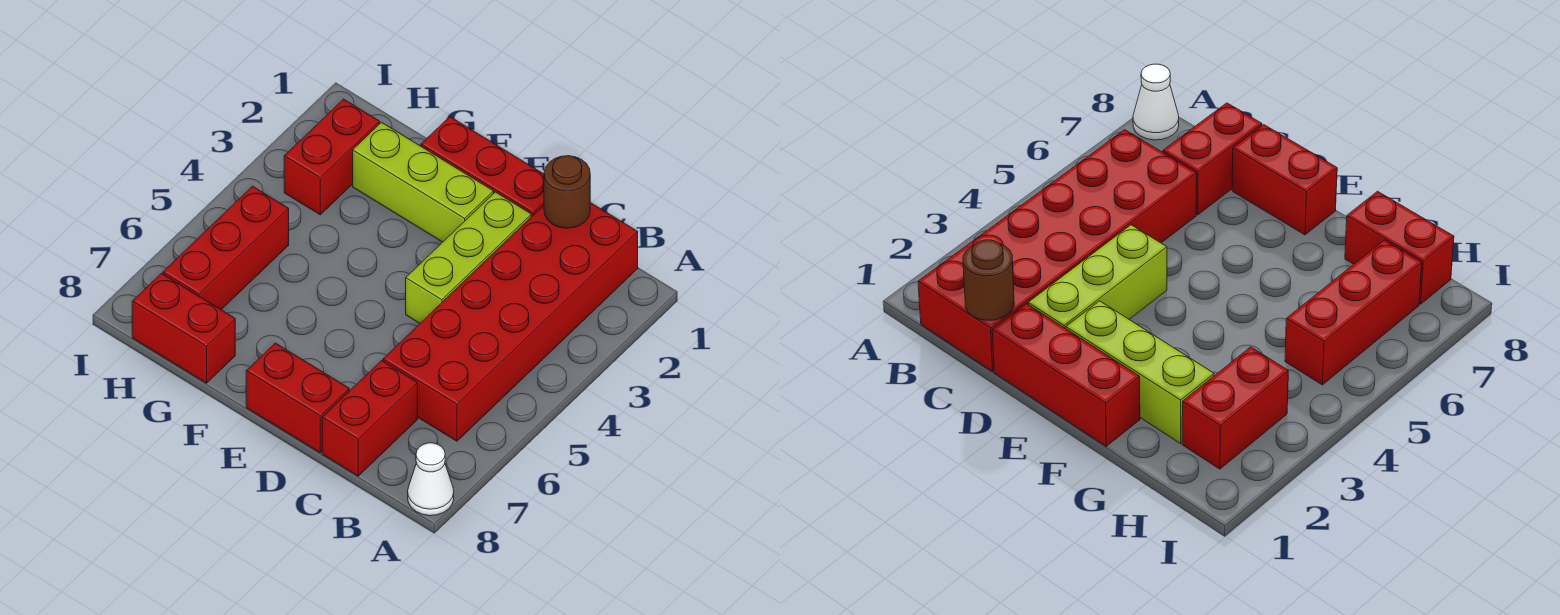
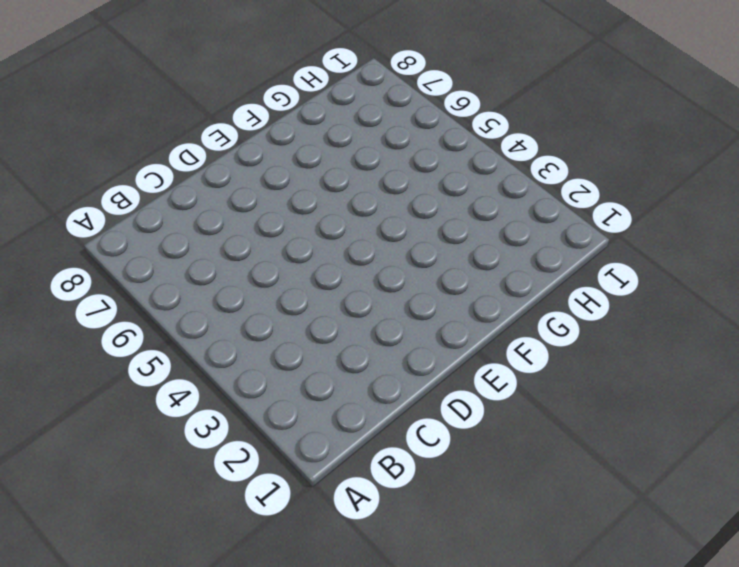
none -> white 1x1 cone [408,443,454,516]
none -> red 2x6 brick [383,203,638,441]

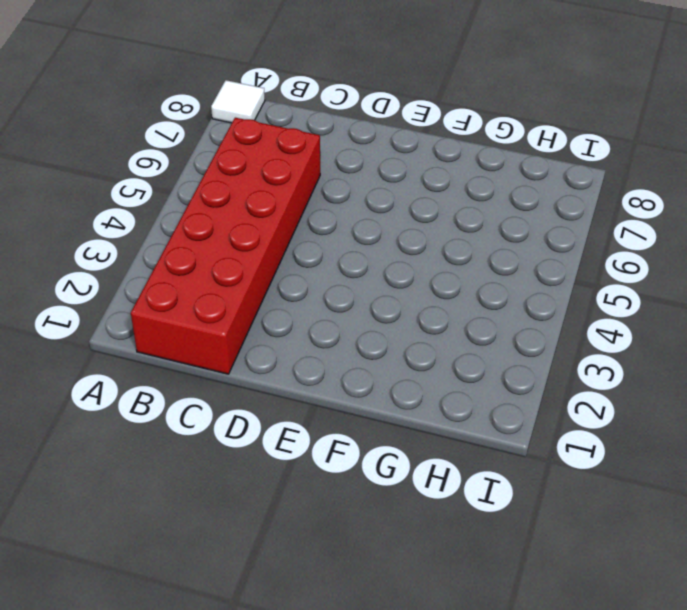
white 1x1 tile [211,80,265,123] -> white 1x1 cone [408,443,454,516]
none -> red 1x2 brick [322,361,418,476]
none -> red 1x3 brick [421,117,544,217]

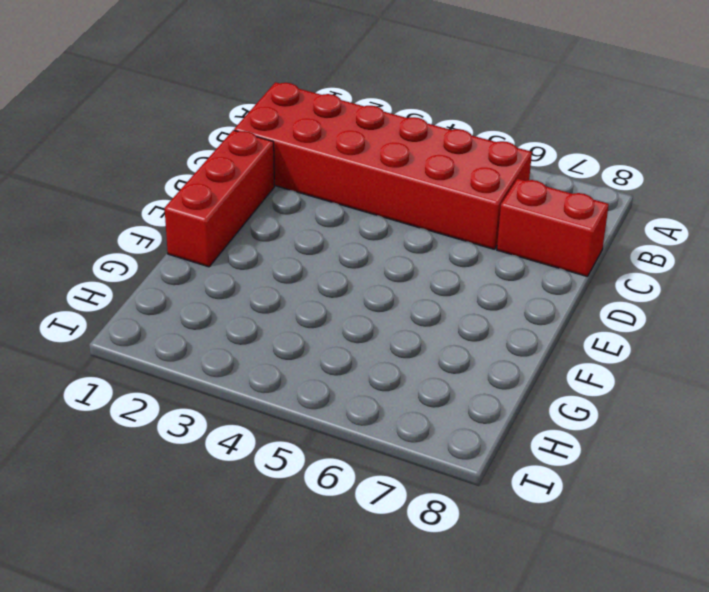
none -> white 1x1 cone [408,443,454,516]
none -> lime 1x3 brick [406,192,531,323]

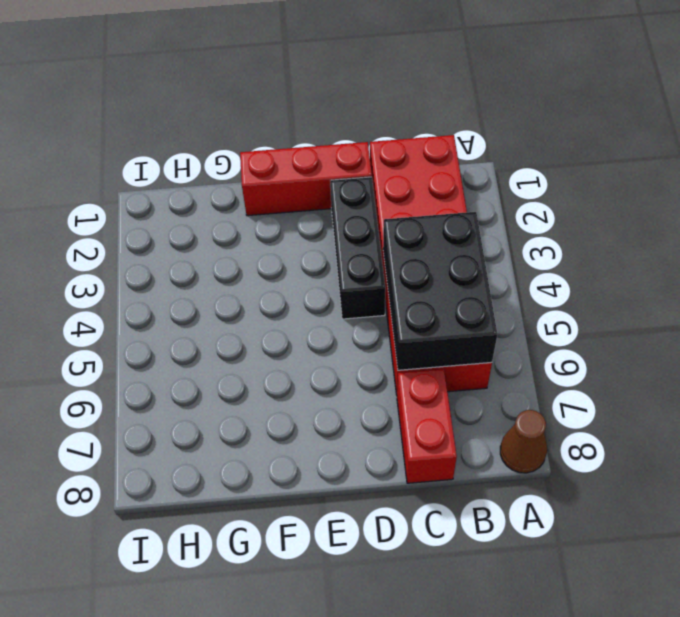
brown 1x1 cone [500,410,547,473] -> white 1x1 cone [408,443,454,516]
black 2x3 brick [383,212,497,370] -> none
black 1x3 brick [330,177,385,319] -> lime 1x3 brick [406,192,531,323]
none -> red 1x2 brick [246,343,349,453]
none -> lime 1x3 brick [353,122,494,242]

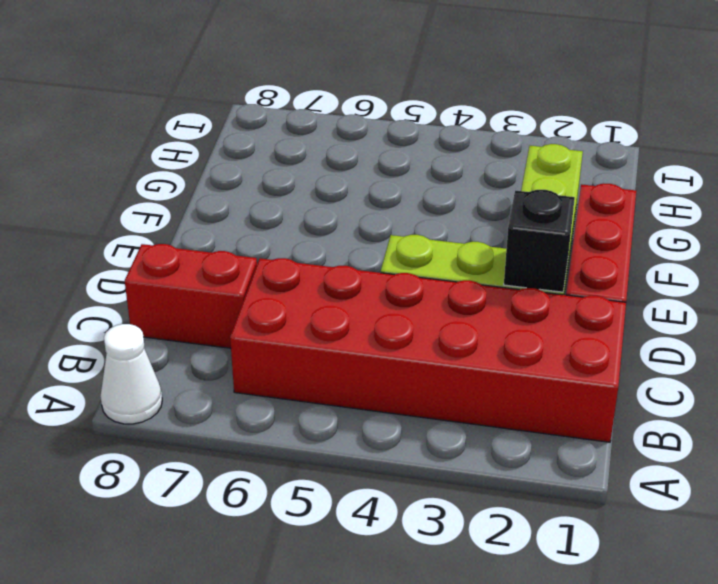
black 1x1 brick [504,190,575,292] -> none
none -> red 1x2 brick [246,343,349,453]
none -> red 1x2 brick [132,273,235,383]

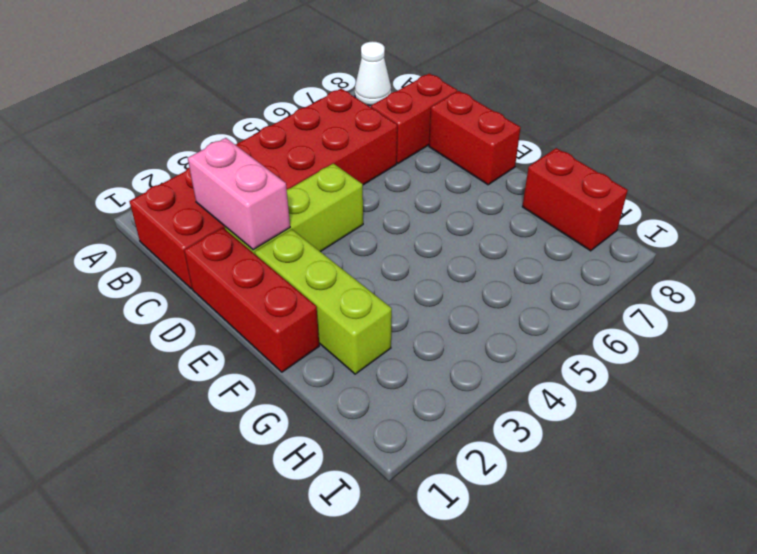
pink 1x2 brick [188,138,290,250] -> none
none -> red 1x2 brick [284,99,380,215]
none -> red 1x3 brick [163,186,289,310]

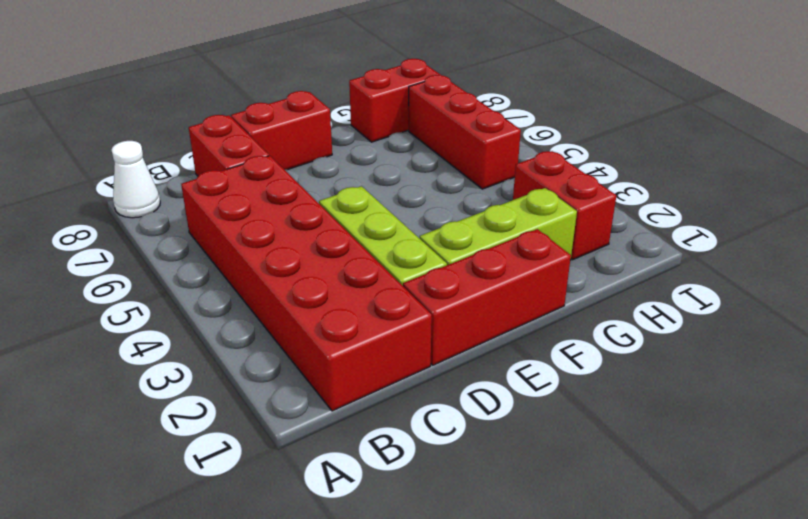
none -> brown 1x1 round brick [544,156,590,228]

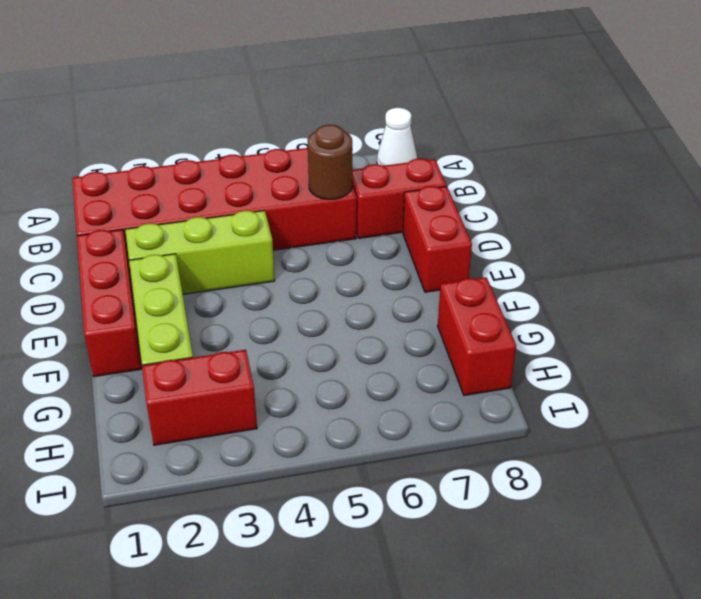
brown 1x1 round brick [308,125,352,199] -> brown 1x1 round brick moved to [544,156,590,228]
none -> red 1x3 brick [163,186,289,310]

